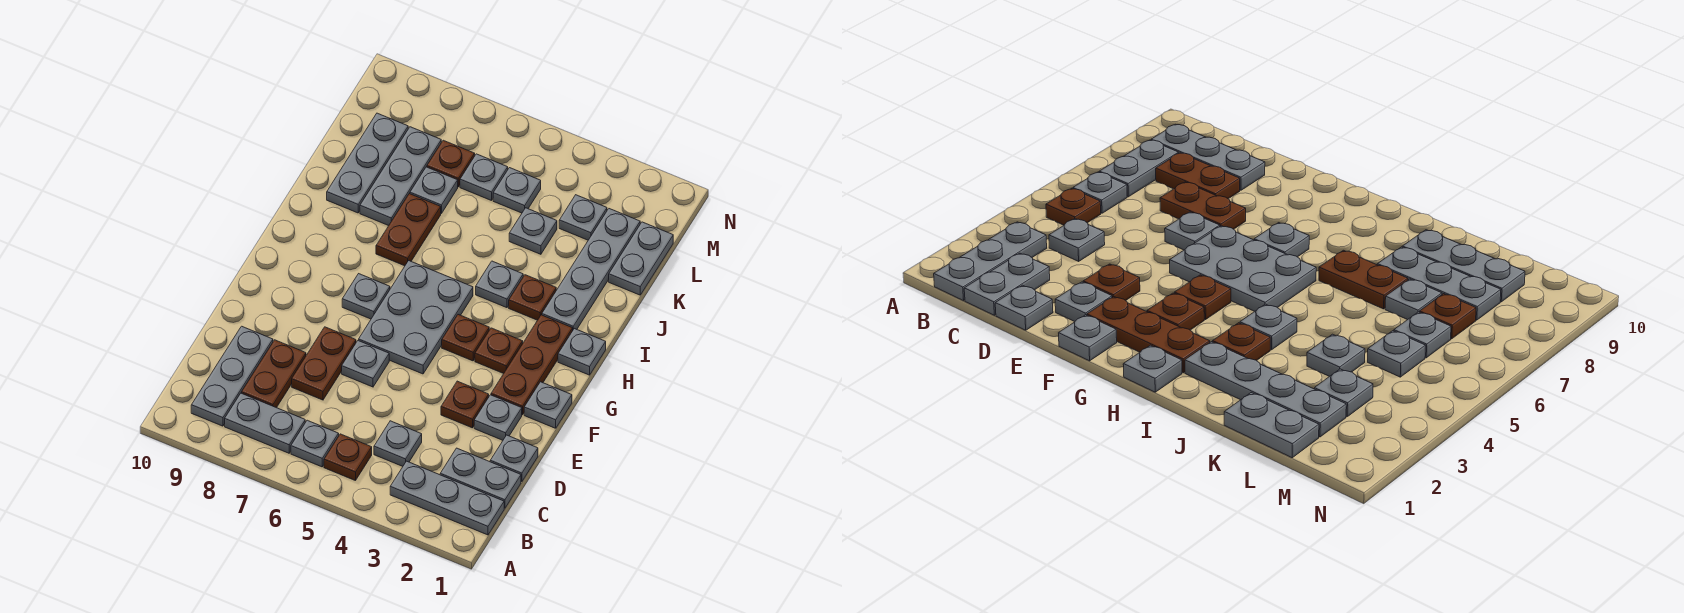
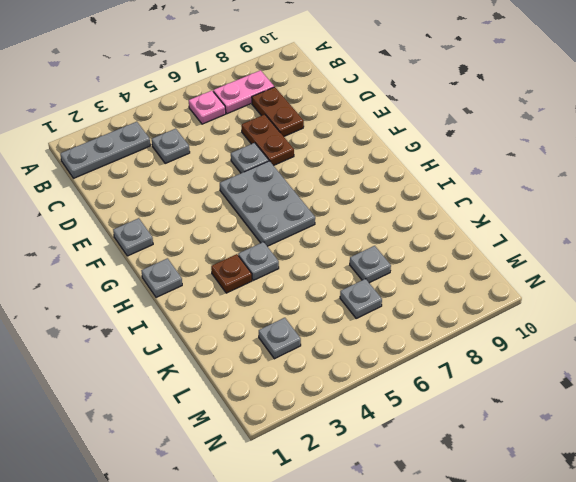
pink 1x1 plate [189,91,226,124] -> grey 1x1 plate [291,420,339,467]
pink 1x2 plate [213,70,274,114] -> grey 1x2 plate [225,393,305,453]
none -> brown 1x1 plate [324,434,372,481]
none -> grey 1x3 plate [191,326,273,426]
none -> grey 1x2 plate [440,448,521,508]
none -> grey 1x1 plate [490,435,538,482]

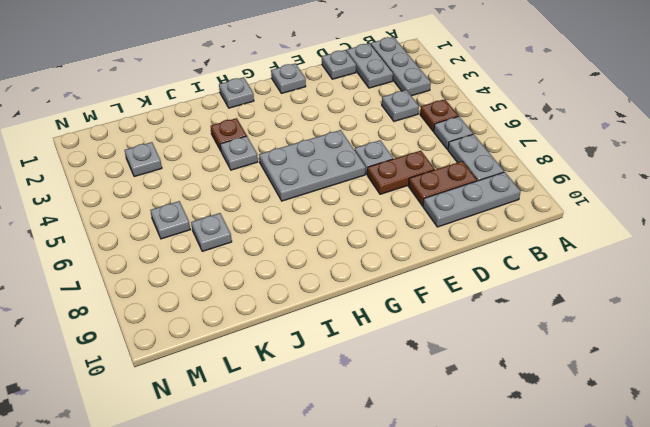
none -> grey 1x1 plate [474,395,522,440]
none -> brown 1x1 plate [441,381,489,428]
none -> brown 1x3 plate [491,315,573,415]
none -> brown 1x1 plate [475,328,523,374]

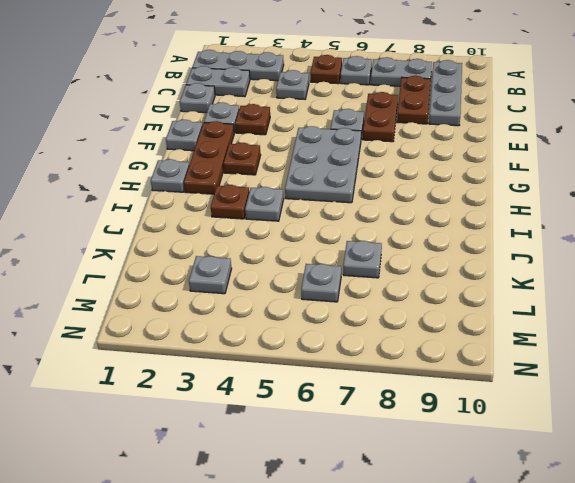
none -> brown 1x1 plate [442,315,489,361]
none -> grey 1x1 plate [342,274,390,319]
none -> grey 1x4 plate [542,209,640,329]
none -> brown 1x2 plate [376,194,441,266]

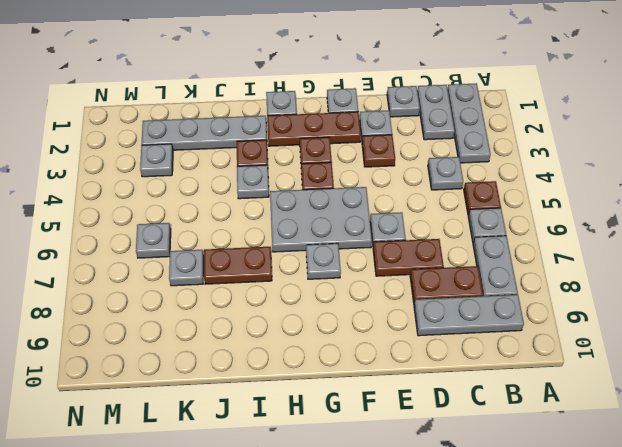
none -> grey 1x3 plate [360,127,441,226]
none -> grey 1x3 plate [327,113,408,213]
none -> grey 1x2 plate [609,222,673,295]
none -> grey 1x1 plate [509,208,557,254]

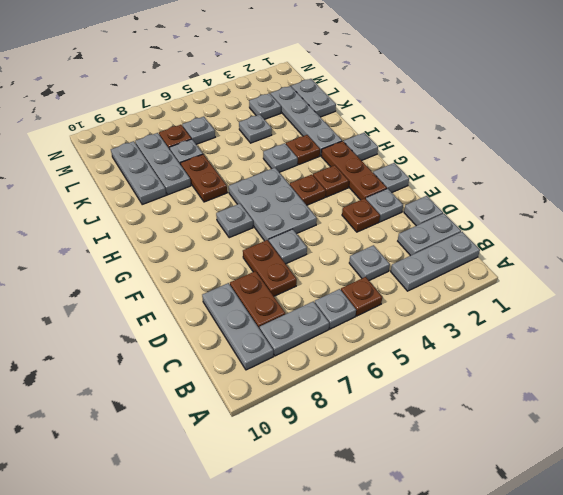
none -> grey 1x1 plate [493,168,541,213]

